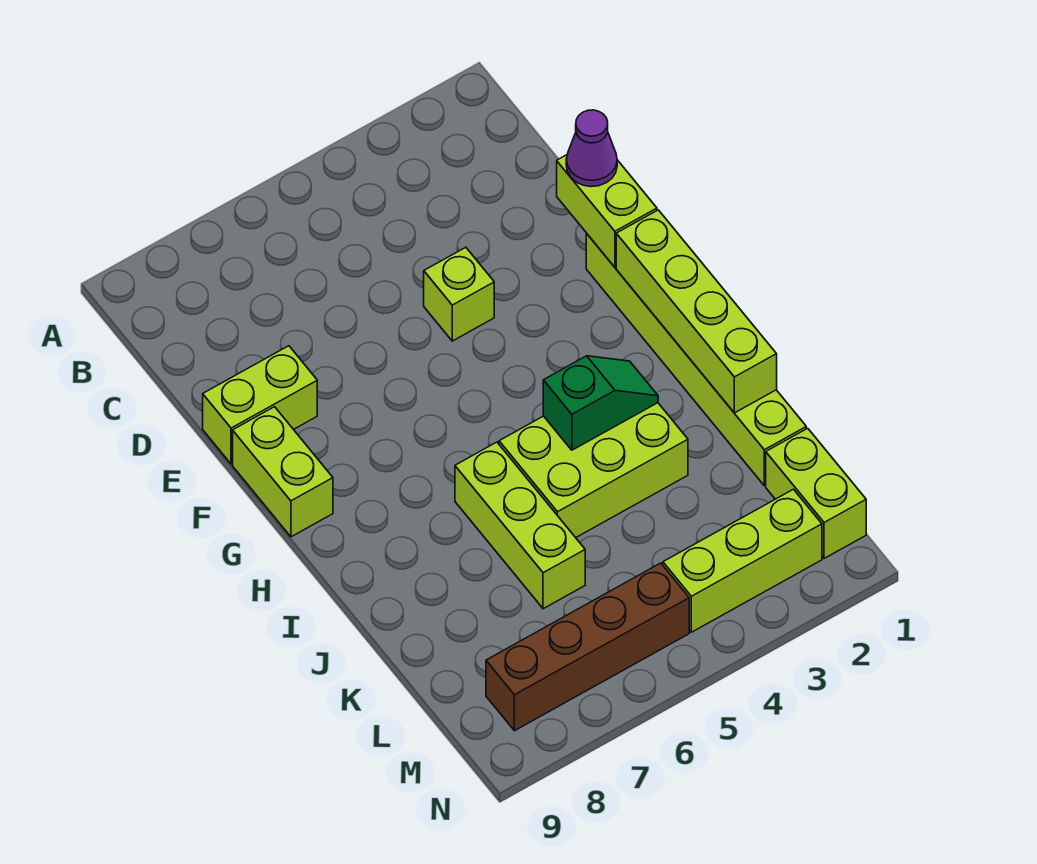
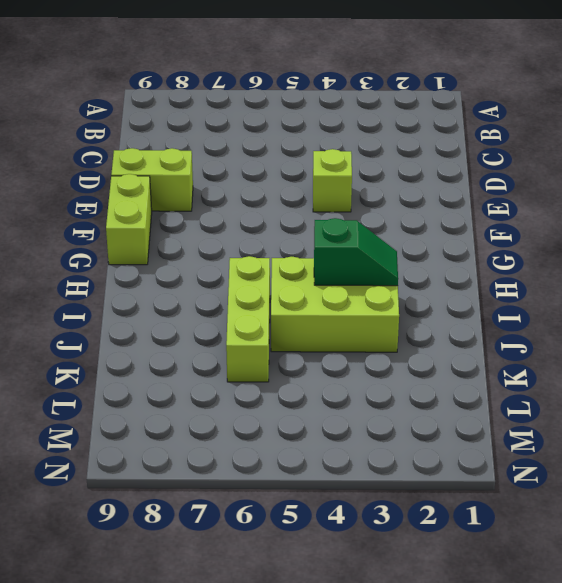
none -> lime 1x6 brick [586,234,806,486]
none -> lime 1x2 brick [766,428,866,558]
none -> lime 1x3 brick [663,489,822,632]

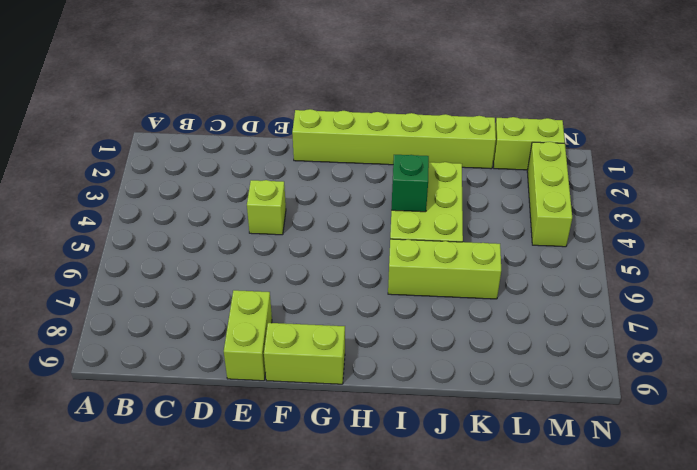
none -> brown 1x4 brick [486,563,689,731]
none -> lime 1x2 brick [557,155,657,267]
none -> lime 1x4 brick [616,210,777,413]

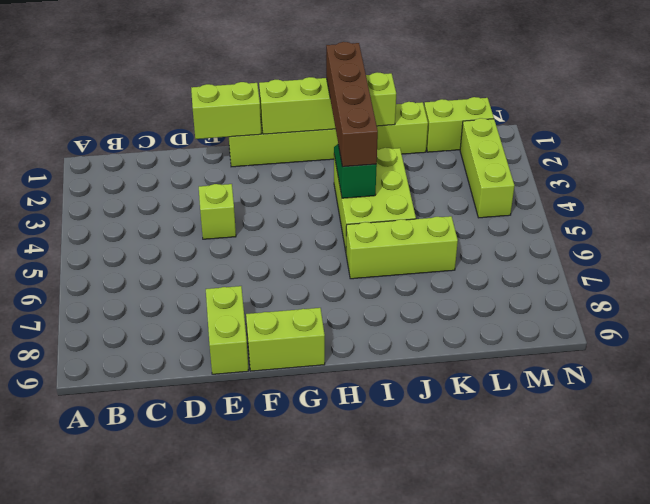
brown 1x4 brick [326,42,378,167] -> brown 1x4 brick moved to [486,563,689,731]
none -> purple 1x1 cone [566,110,617,187]

